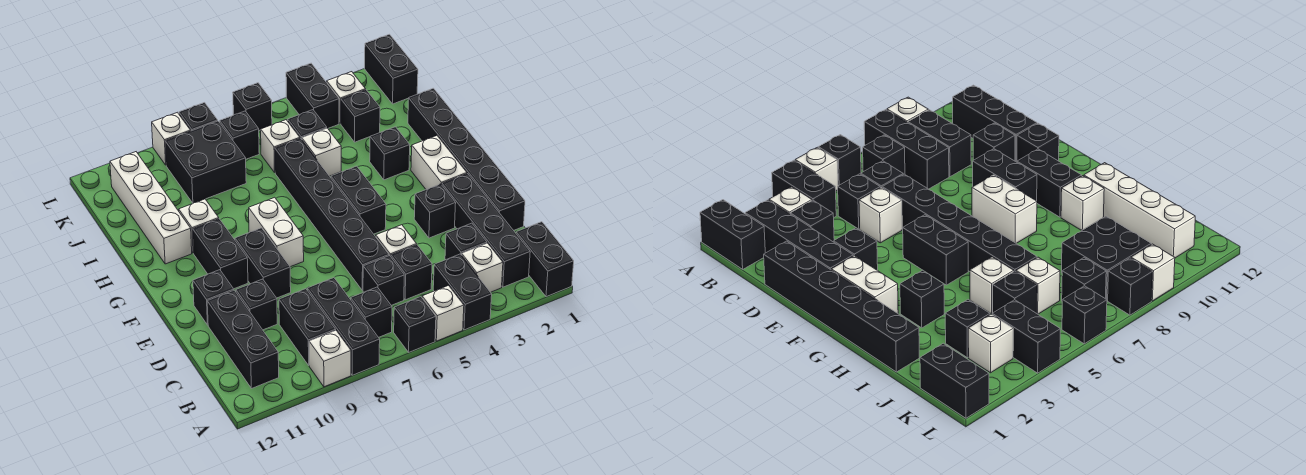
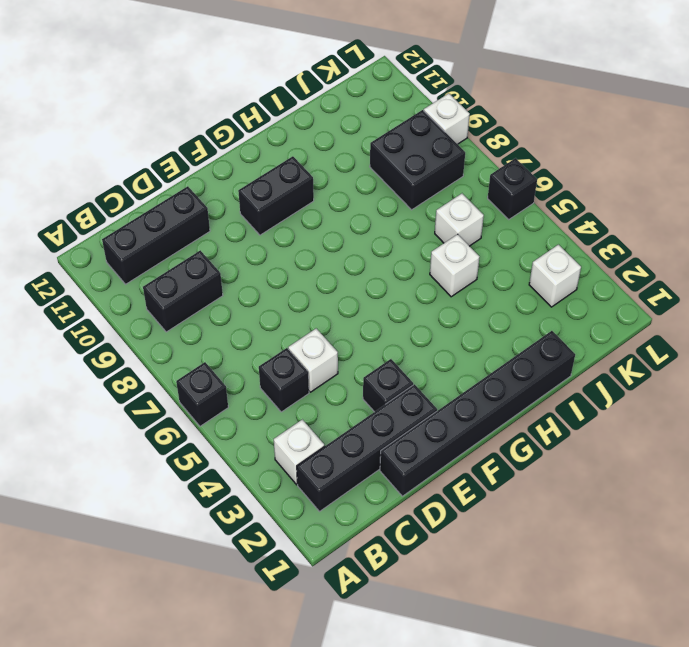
none -> black 1x2 brick [516,222,574,297]
none -> black 1x2 brick [433,254,492,330]
none -> white 1x1 brick [422,286,464,341]
none -> black 1x3 brick [307,278,380,375]

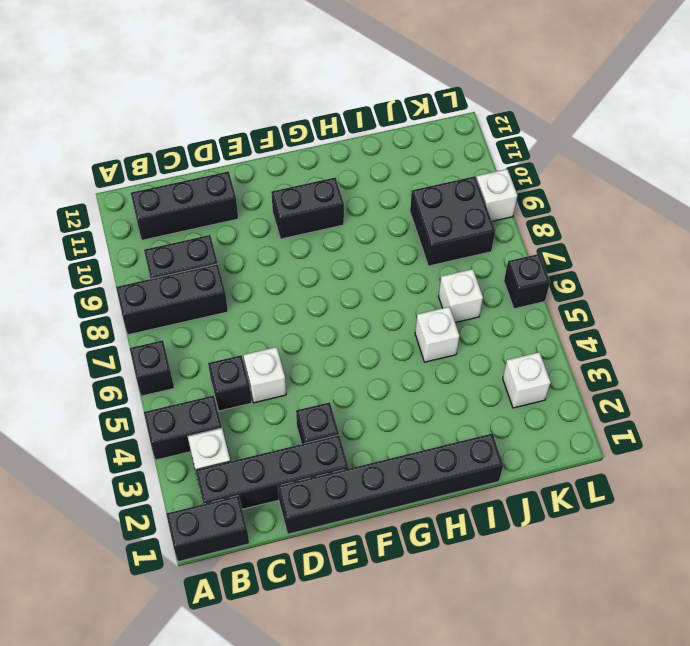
none -> white 1x1 brick [422,286,464,341]
none -> white 1x1 brick [309,331,351,387]
none -> black 1x1 brick [351,287,392,337]
none -> black 1x1 brick [445,223,487,260]

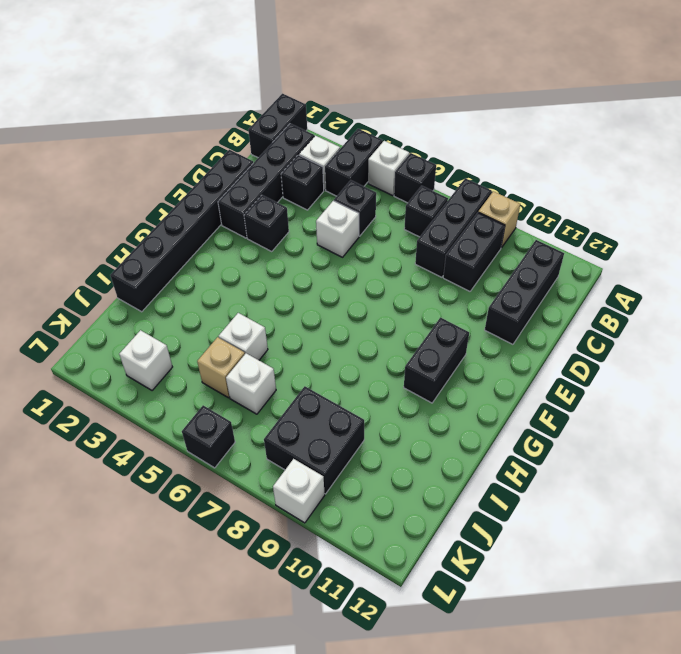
tan 1x1 brick [478,191,520,248] -> white 1x1 brick [309,331,351,387]
tan 1x1 brick [197,337,245,398] -> black 1x1 brick [288,110,327,139]
none -> black 1x1 brick [363,256,404,305]
none -> black 1x6 brick [275,138,389,290]
none -> black 1x1 brick [236,279,277,330]
none -> black 1x2 brick [235,228,291,298]

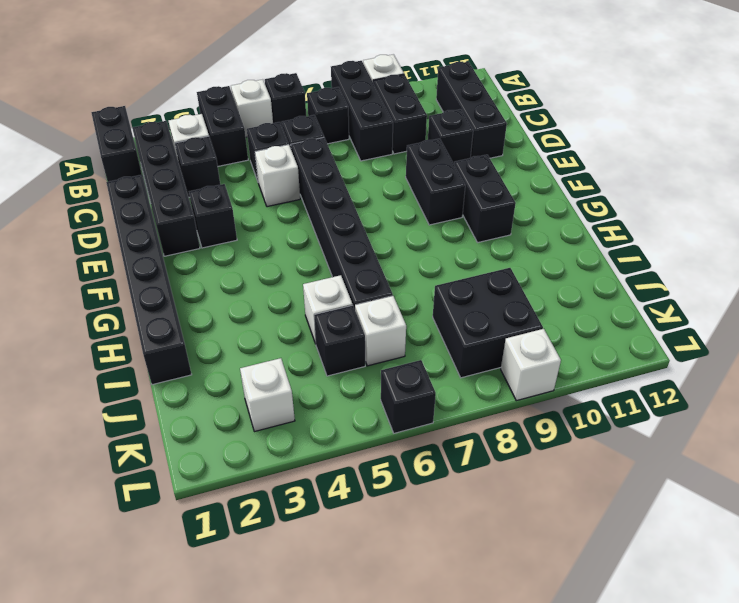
none -> black 1x1 brick [193,270,234,325]
none -> white 1x2 brick [411,136,467,189]
none -> black 1x2 brick [331,166,386,234]
none -> white 1x2 brick [249,197,304,267]

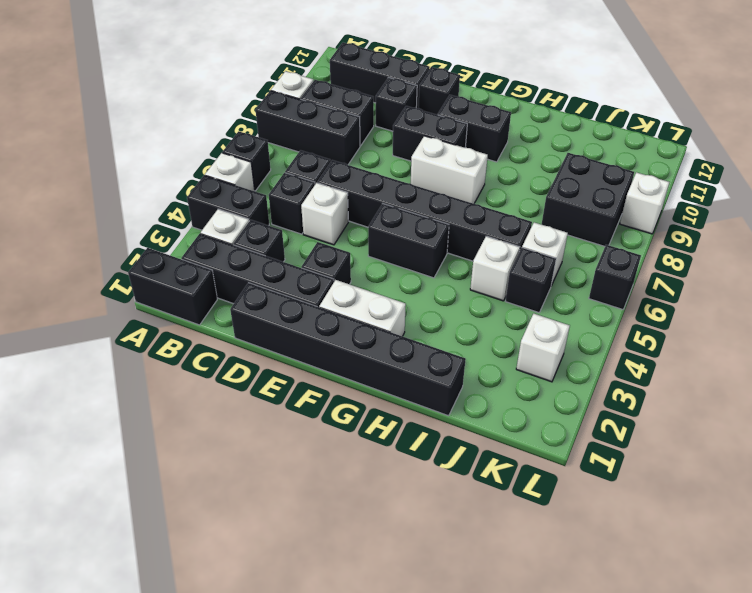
none -> black 1x1 brick [351,287,392,337]
none -> black 1x1 brick [370,127,410,180]
none -> white 1x1 brick [179,199,219,253]
none -> white 1x4 brick [110,152,192,264]

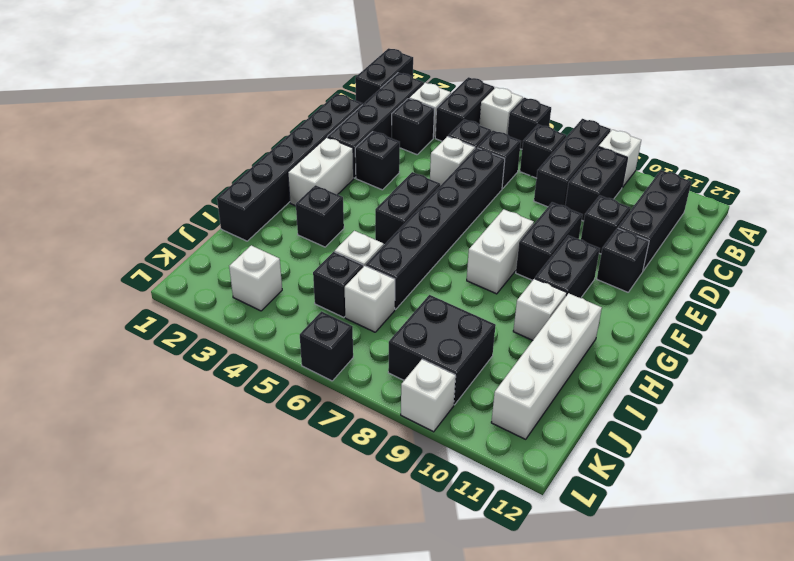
none -> black 1x1 brick [341,90,380,142]
none -> black 1x2 brick [365,34,418,104]
none -> black 1x2 brick [286,63,339,128]
none -> black 1x1 brick [220,111,259,159]

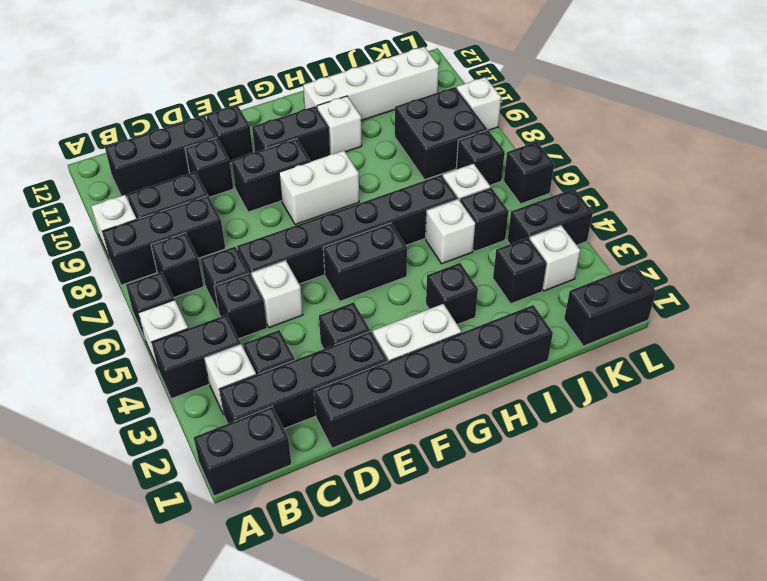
none -> black 1x1 brick [179,103,218,131]

